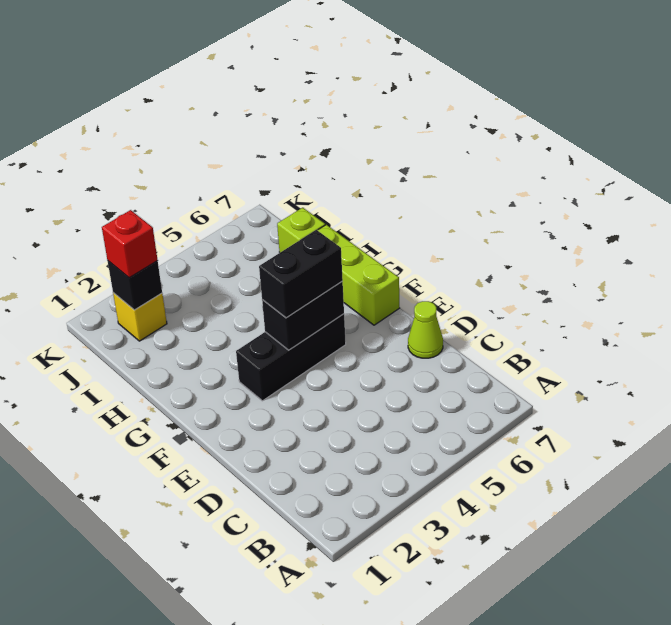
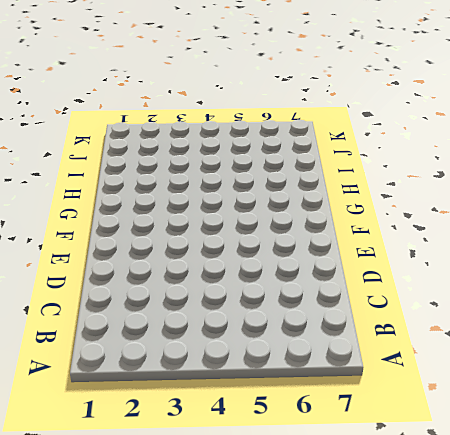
none -> lime 1x1 cone [408,301,443,358]
none -> black 1x3 brick [236,314,346,401]

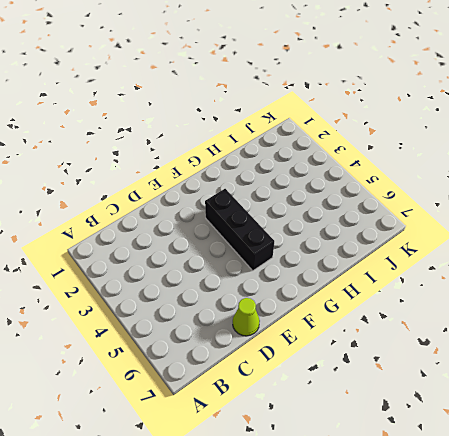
none -> lime 1x3 brick [318,225,400,325]
none -> lime 1x1 brick [277,208,325,252]

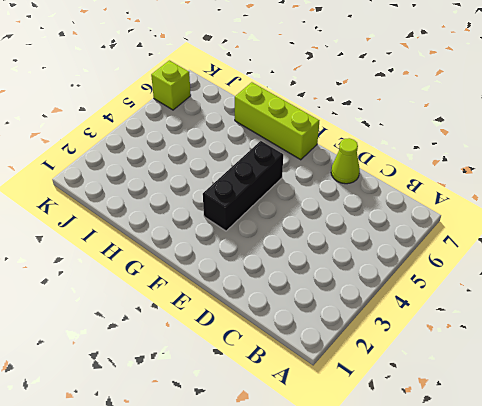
lime 1x1 brick [151,60,191,110] -> lime 1x1 brick moved to [277,208,325,252]
none -> yellow 1x1 brick [113,293,167,341]
none -> black 1x2 brick [262,282,344,350]

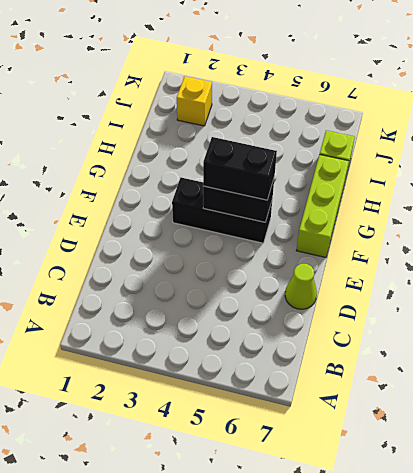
none -> black 1x1 brick [108,261,162,310]
none -> red 1x1 brick [102,210,158,278]

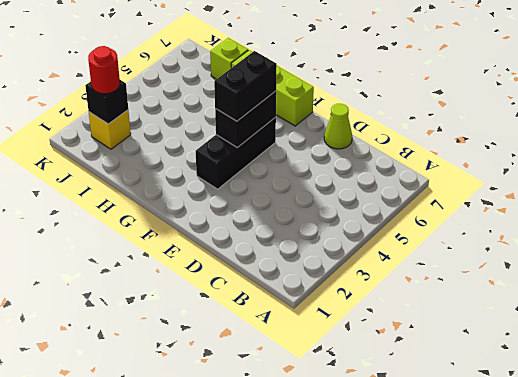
red 1x1 round brick [88,46,120,94] -> red 1x1 brick [102,210,158,278]

